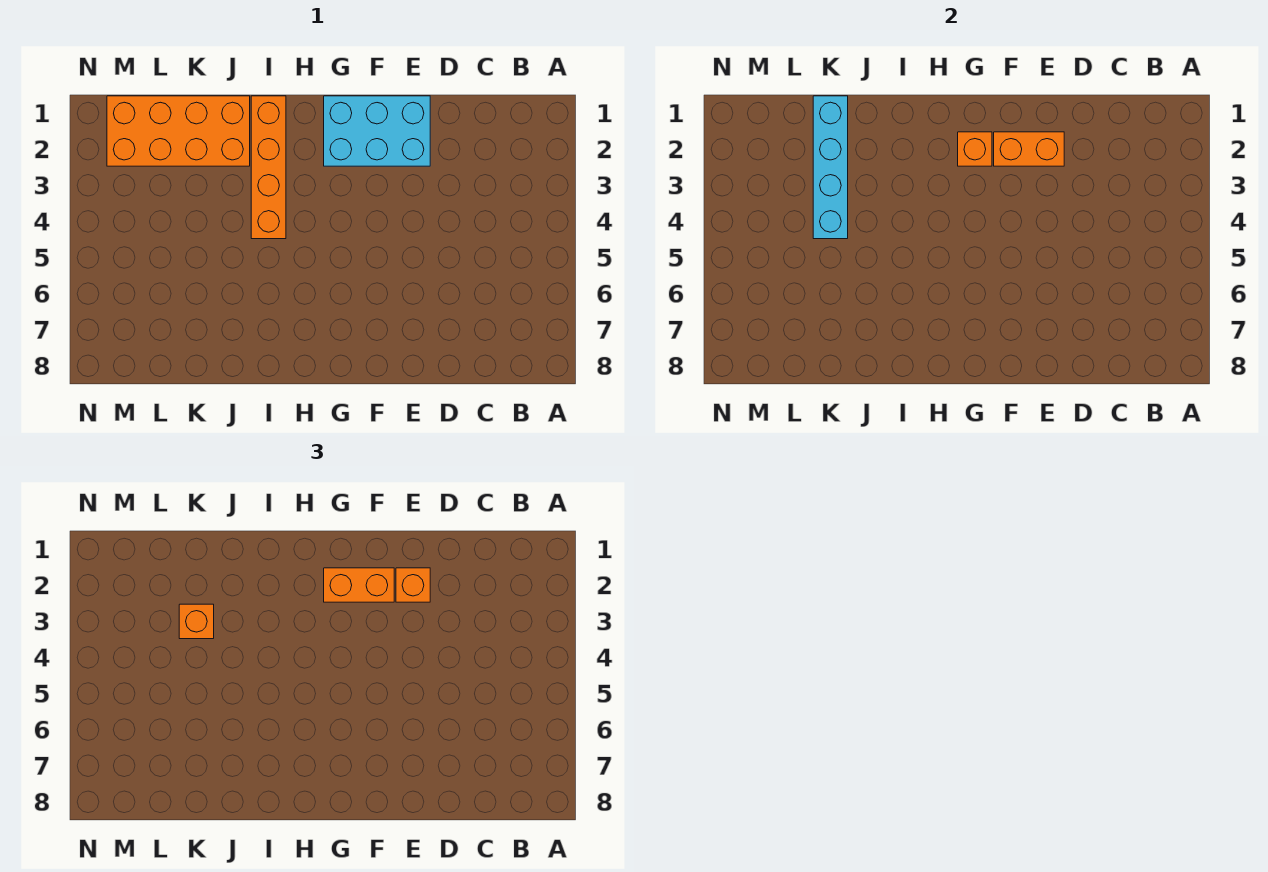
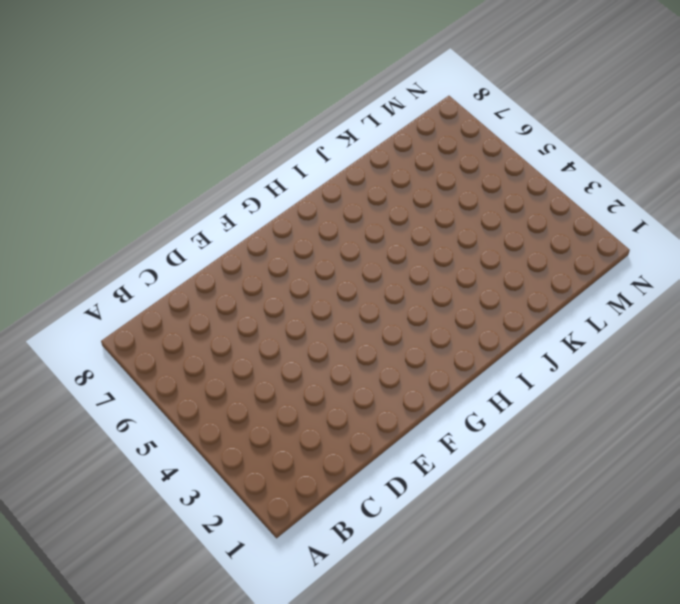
none -> cyan 2x3 brick [324,96,430,166]
none -> orange 1x4 brick [251,96,286,239]

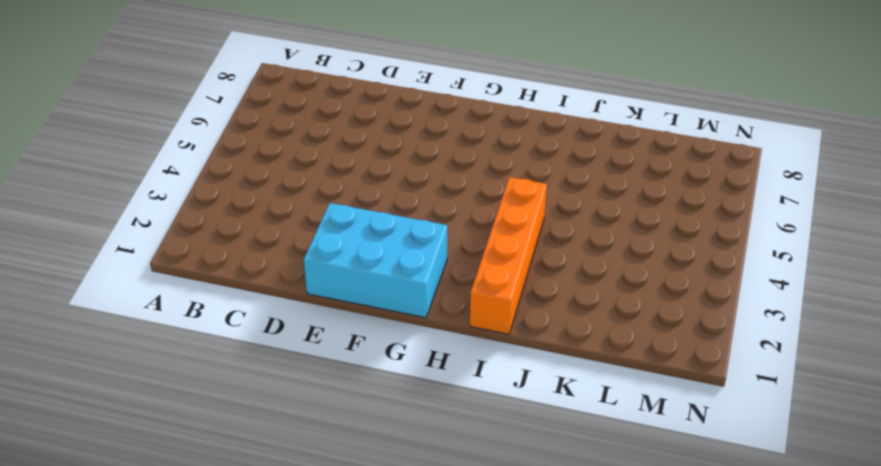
none -> orange 2x4 brick [107,96,250,166]
none -> orange 1x2 brick [994,132,1064,166]

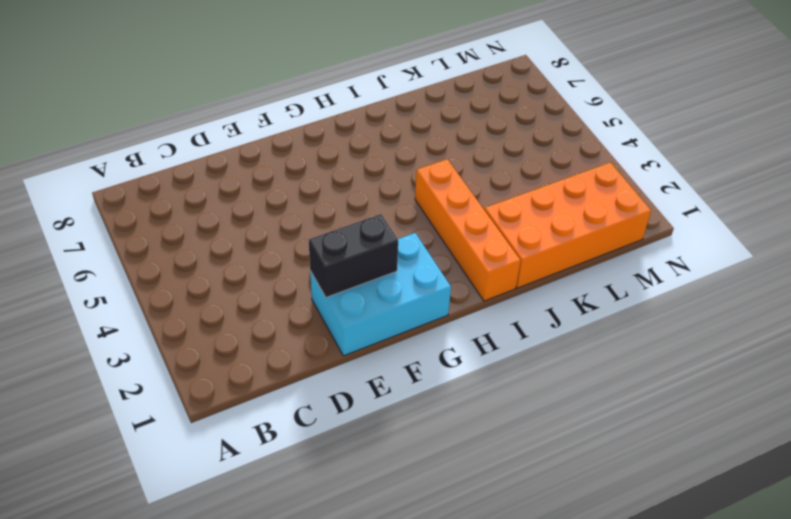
black 1x2 brick [309,214,398,297] -> orange 1x2 brick [994,132,1064,166]
none -> orange 1x1 brick [958,132,992,166]
none -> cyan 1x4 brick [813,96,848,239]

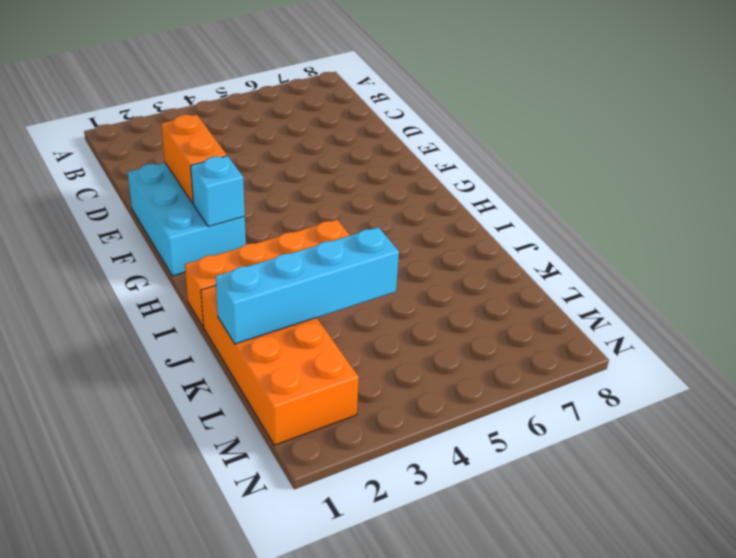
cyan 1x1 brick [191,156,245,227] -> orange 1x1 brick [958,132,992,166]
none -> orange 1x1 brick [396,568,430,602]
none -> orange 1x2 brick [324,568,394,602]

